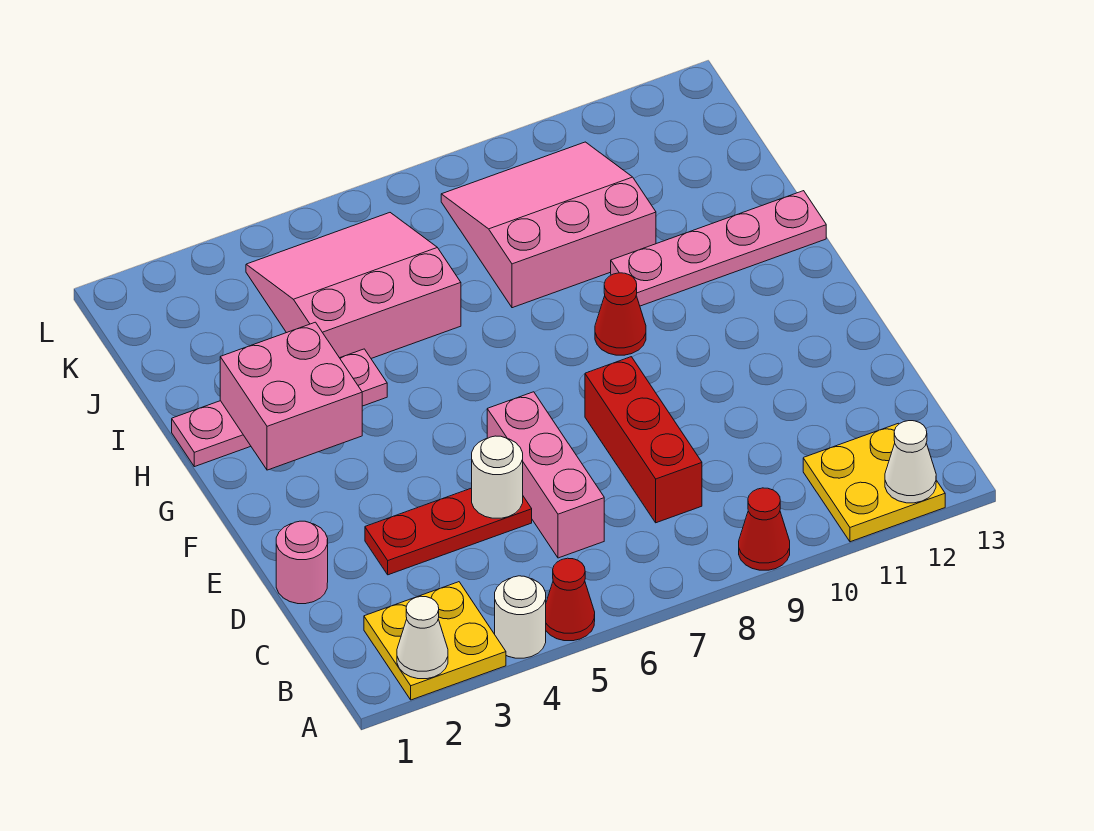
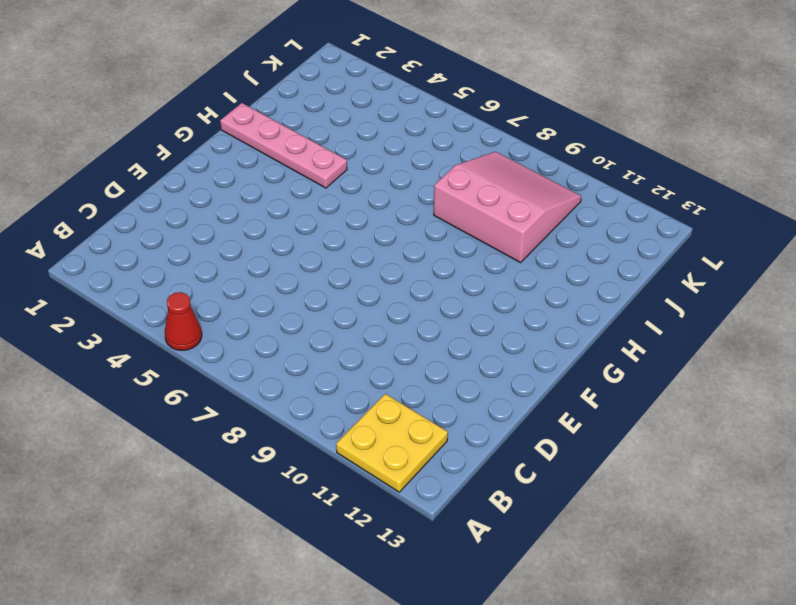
none -> yellow 2x2 plate [364,582,506,700]
none -> white 1x1 round brick [495,576,546,658]
none -> red 1x1 cone [739,488,790,570]

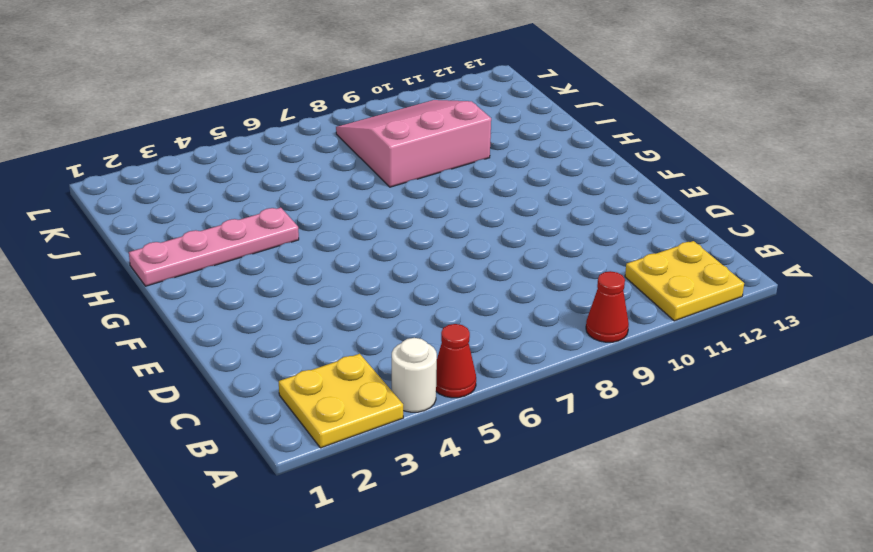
none -> pink 1x3 brick [487,392,604,558]
none -> red 1x3 brick [585,357,702,523]
none -> pink 1x1 round brick [276,521,328,604]

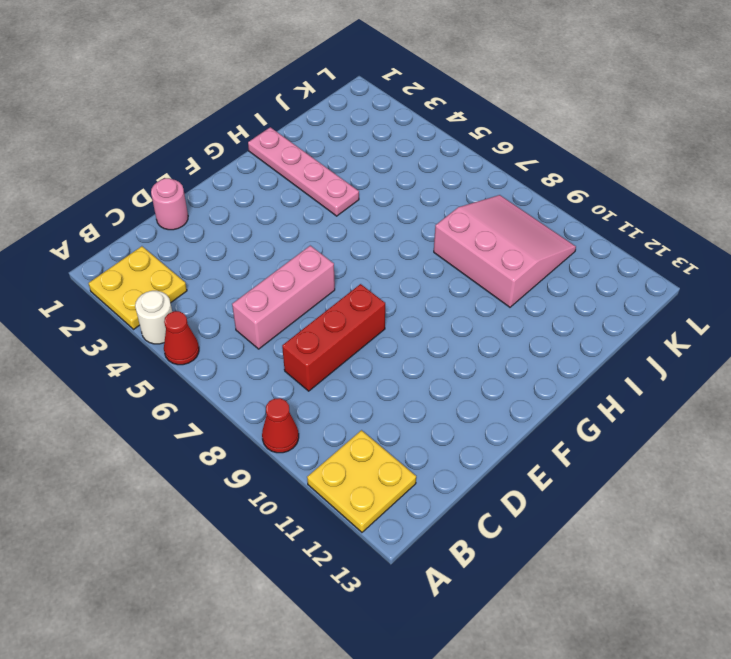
none -> red 1x3 plate [365,488,532,575]
none -> red 1x1 cone [595,273,646,355]
none -> pink 1x4 plate [611,191,826,306]

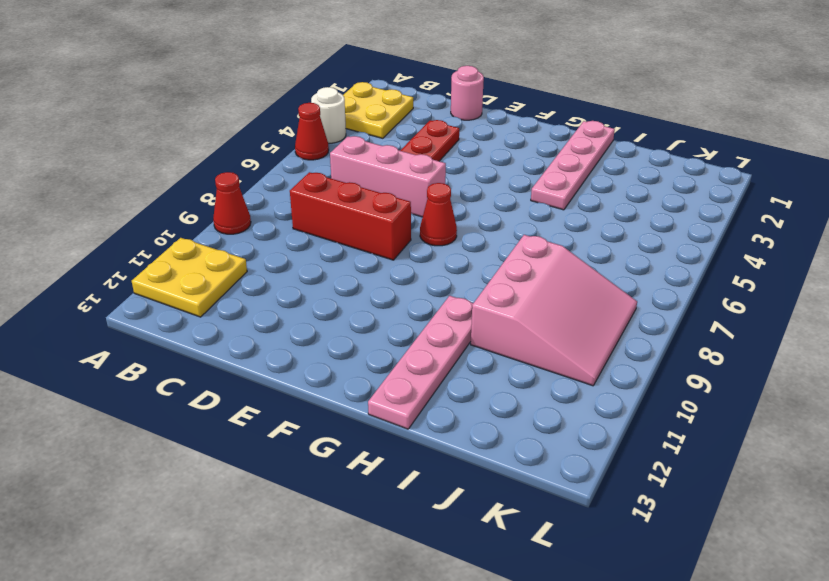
red 1x1 cone [420,183,457,246] -> red 1x1 cone moved to [595,273,646,355]
none -> pink 3x3 slope [246,213,461,358]
none -> white 1x1 cone [397,596,448,679]
none -> white 1x1 cone [885,421,936,503]

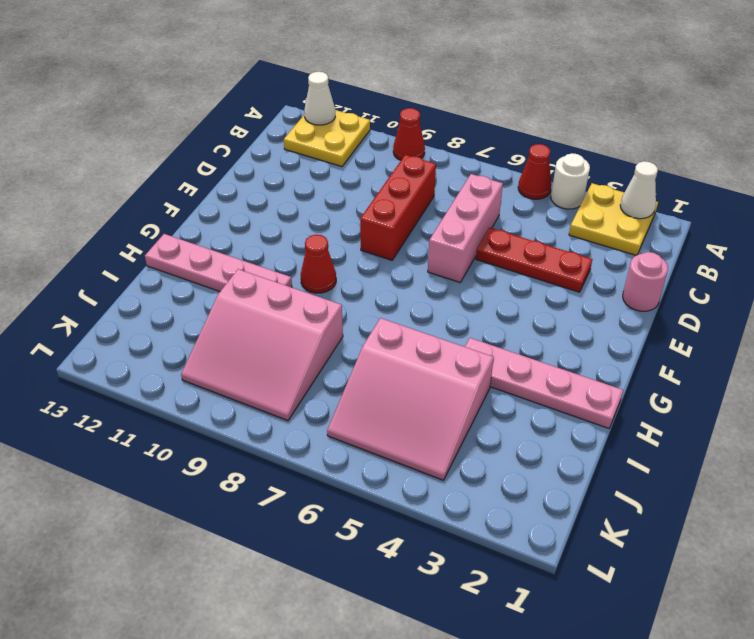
none -> white 1x1 round brick [472,436,523,518]
none -> pink 2x2 brick [220,322,362,470]

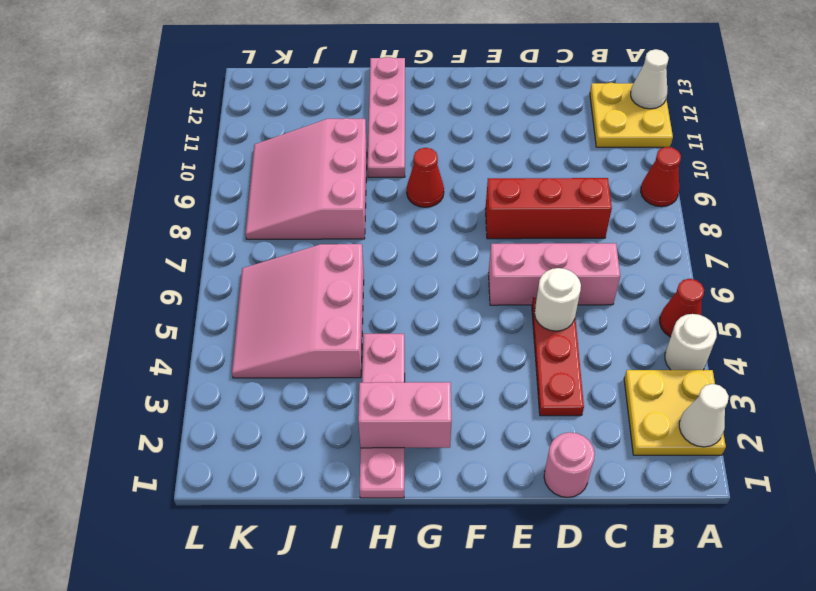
pink 1x2 brick [358,382,452,448] -> pink 2x2 brick [220,322,362,470]

